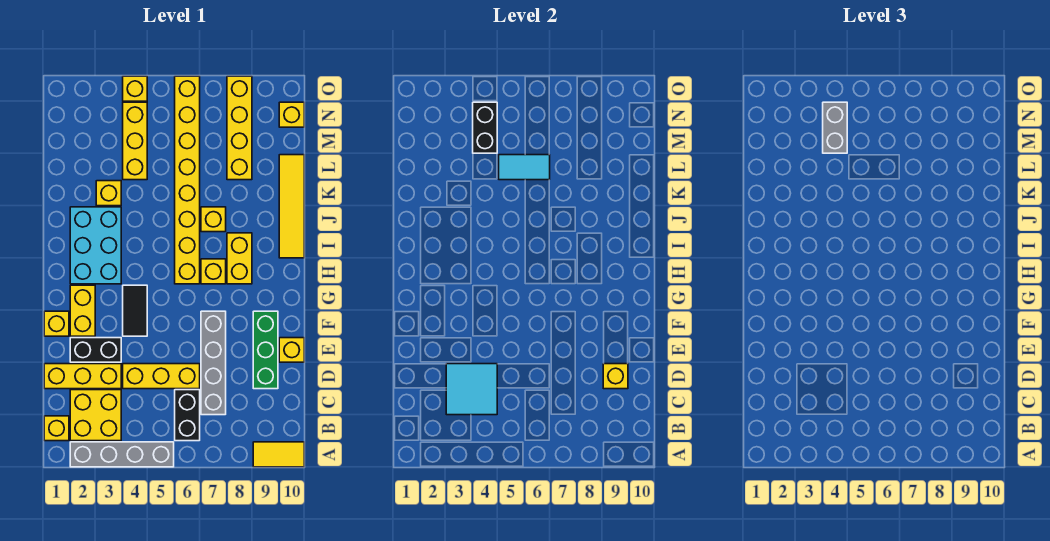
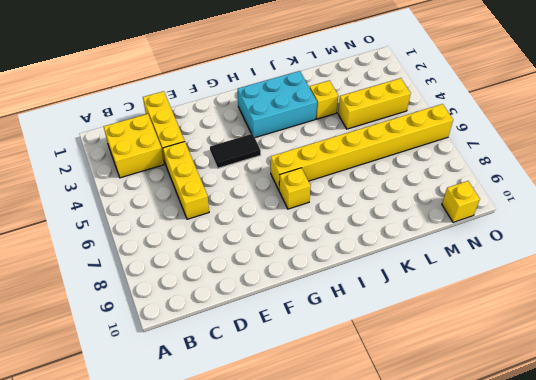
none -> grey 1x4 brick [70,442,174,467]
none -> yellow 1x2 tile [253,442,304,467]
none -> yellow 1x1 brick [44,416,69,441]
none -> black 1x2 brick [175,390,200,441]

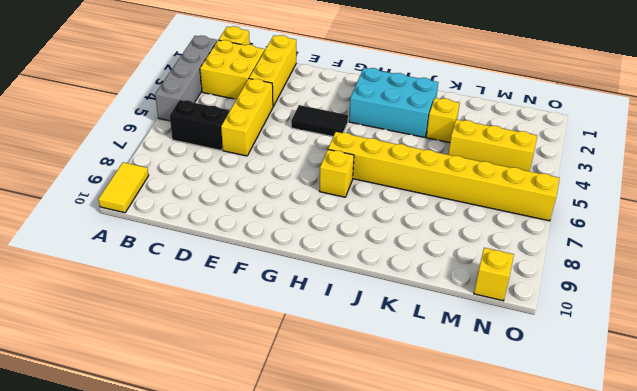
none -> grey 1x4 brick [201,311,226,415]
none -> green 1x3 brick [253,311,278,389]
none -> black 1x2 brick [70,338,121,362]
none -> yellow 1x1 brick [279,338,304,362]

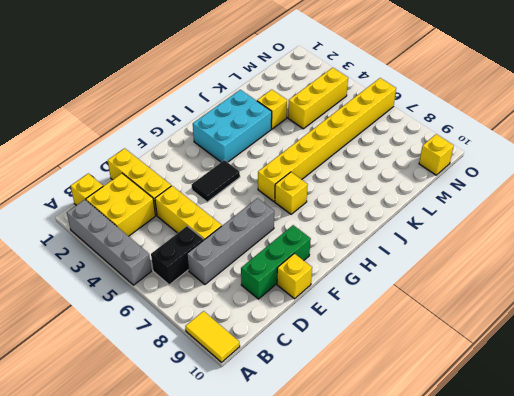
none -> black 1x2 brick [70,338,121,362]
none -> yellow 1x1 brick [44,311,69,336]
none -> yellow 1x2 brick [70,285,95,336]
none -> yellow 1x2 brick [227,233,252,284]

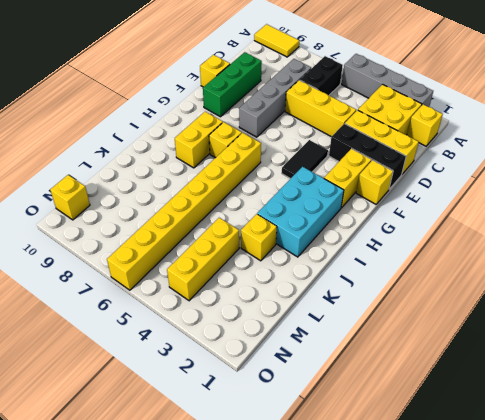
black 1x3 brick [329,124,406,189] -> black 1x2 brick [70,338,121,362]
none -> yellow 1x4 tile [279,155,304,258]
none -> yellow 1x1 brick [201,207,226,232]
none -> yellow 1x4 brick [227,76,252,180]
none -> yellow 1x1 brick [123,76,147,101]

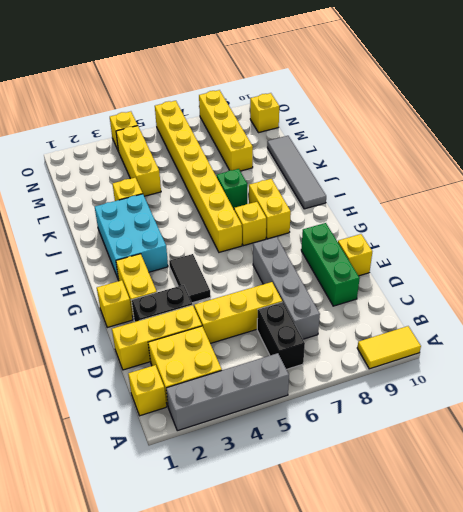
grey 1x4 tile [267,136,326,209] -> yellow 1x4 tile [279,155,304,258]
green 1x1 brick [216,169,247,209] -> yellow 1x1 brick [201,207,226,232]
none -> cyan 2x2 tile [446,364,497,415]
none -> yellow 1x1 brick [603,364,628,389]
none -> cyan 1x2 tile [499,155,550,180]
none -> black 1x2 brick [473,102,497,153]

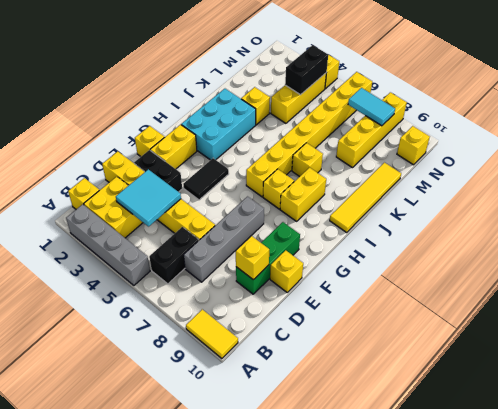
cyan 1x2 tile [348,88,395,126] -> cyan 1x2 tile moved to [499,155,550,180]
none -> grey 1x2 brick [823,102,847,153]

